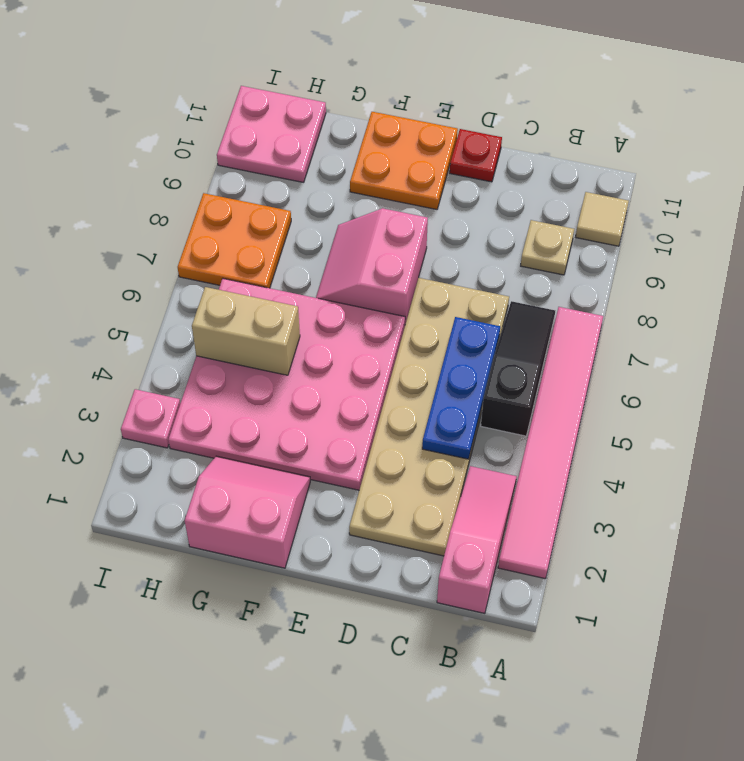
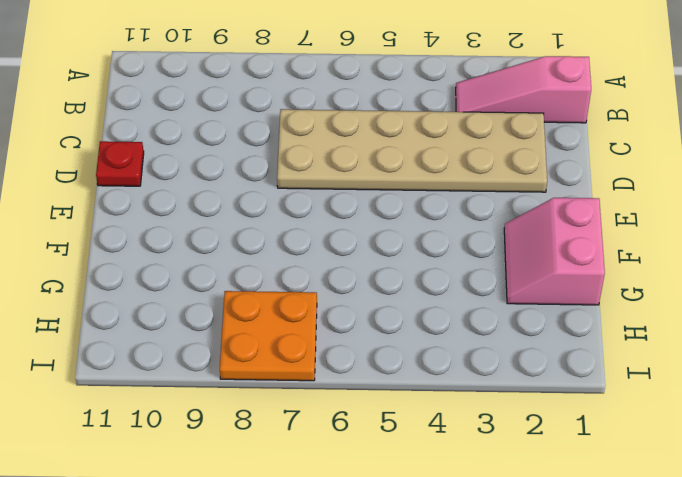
none -> pink 1x6 tile [498,307,603,579]
none -> tan 1x1 tile [576,192,629,246]
none -> black 1x3 slope [481,301,555,436]

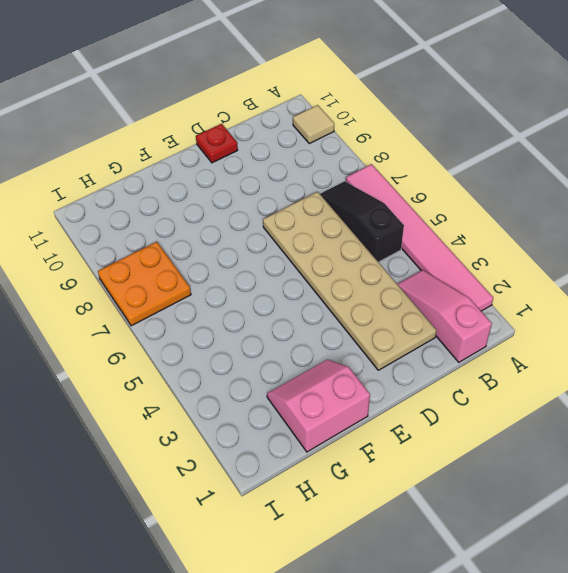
none -> tan 1x1 plate [521,220,574,275]
none -> pink 4x4 plate [168,279,405,490]
none -> pink 2x2 slope [316,208,428,324]

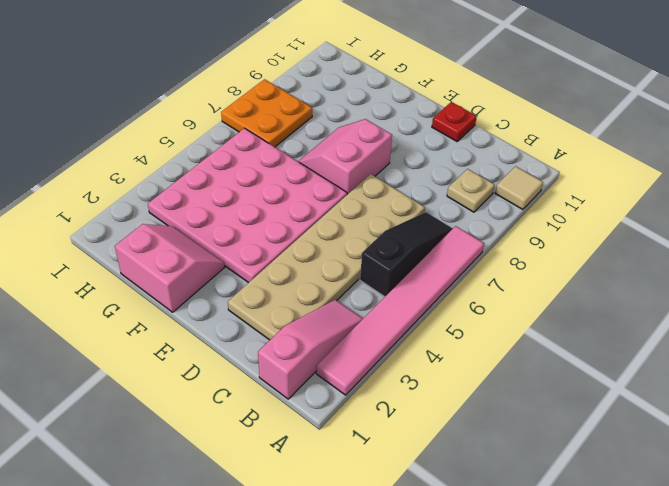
none -> orange 2x2 plate [350,112,458,209]
none -> pink 2x2 plate [217,86,326,182]
none -> pink 1x1 plate [121,389,180,448]

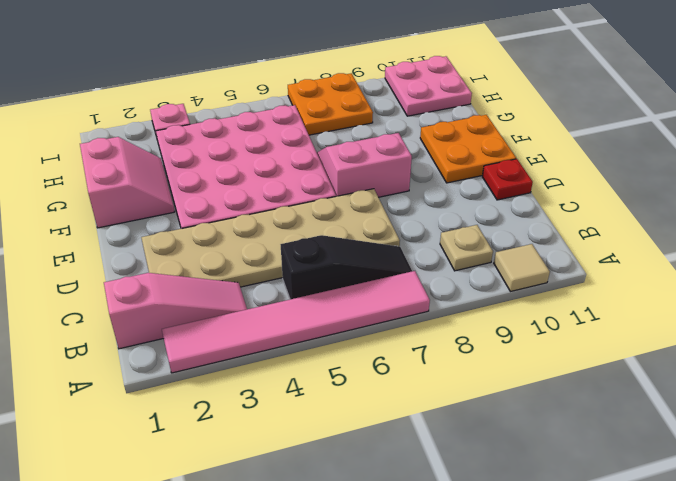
none -> blue 1x3 plate [422,317,500,459]
none -> tan 1x2 brick [192,287,300,375]

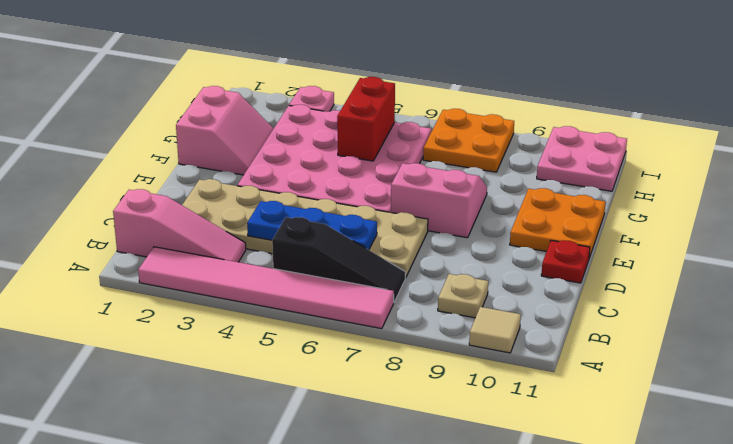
red 1x2 brick [337,77,395,161] -> tan 1x2 brick [192,287,300,375]

